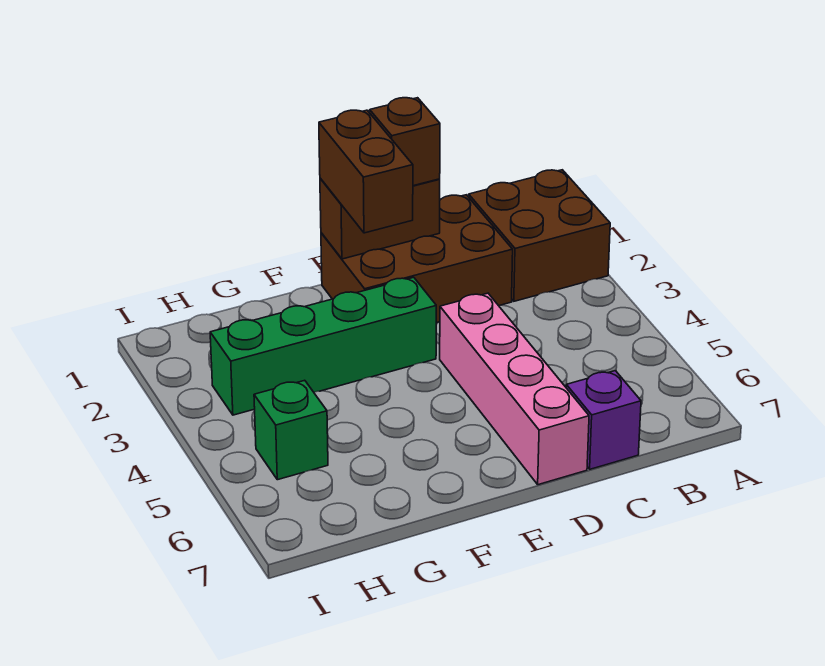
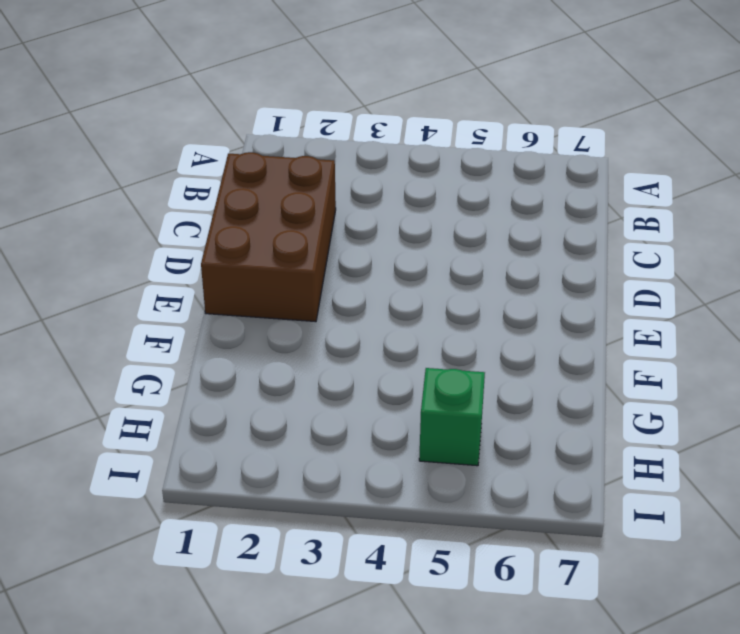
none -> brown 2x2 brick [469,170,610,301]
none -> purple 1x1 brick [566,371,641,469]

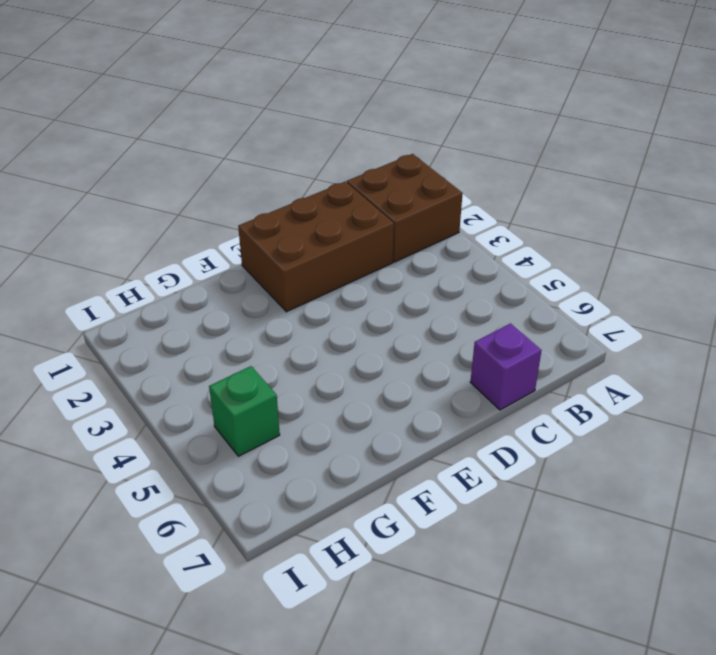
none -> pink 1x4 brick [440,293,589,485]
none -> green 1x4 brick [210,277,436,415]

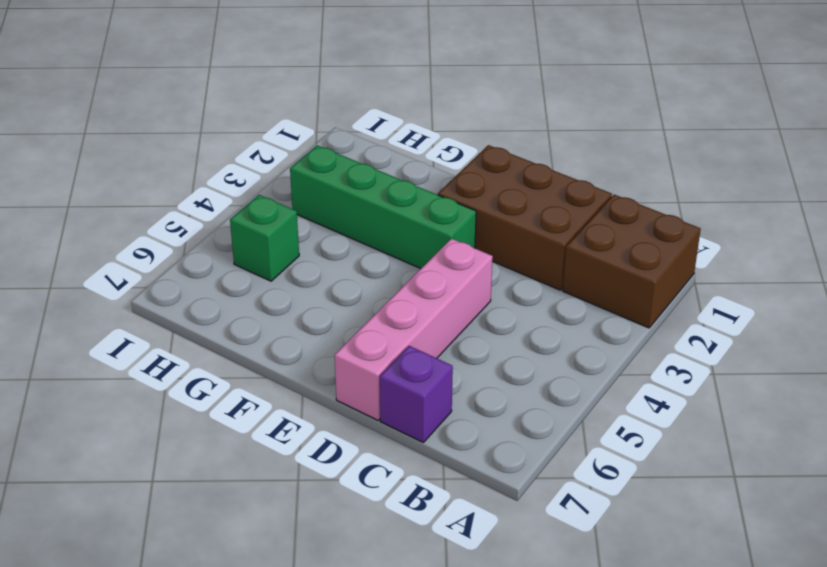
none -> brown 1x2 brick [320,178,440,259]
none -> brown 1x1 brick [370,98,440,186]

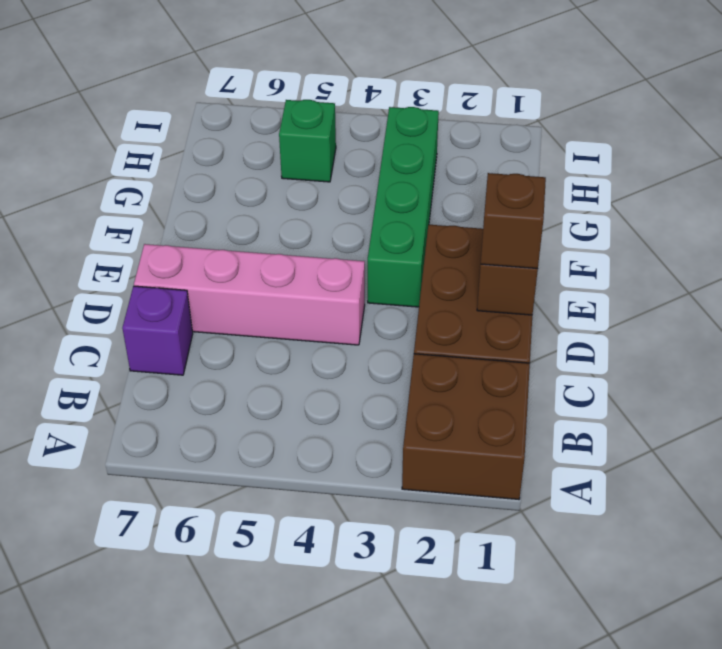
none -> brown 1x2 brick [319,110,413,233]

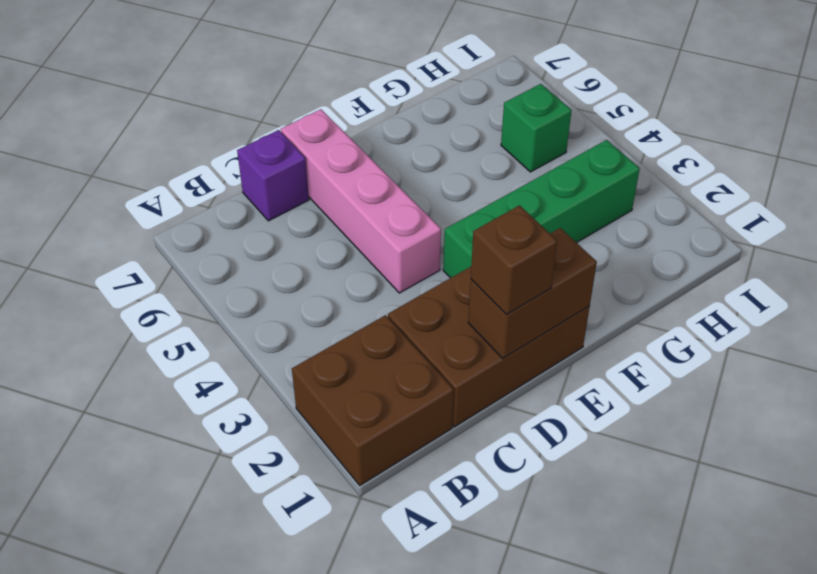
none -> brown 1x2 brick [319,110,413,233]

